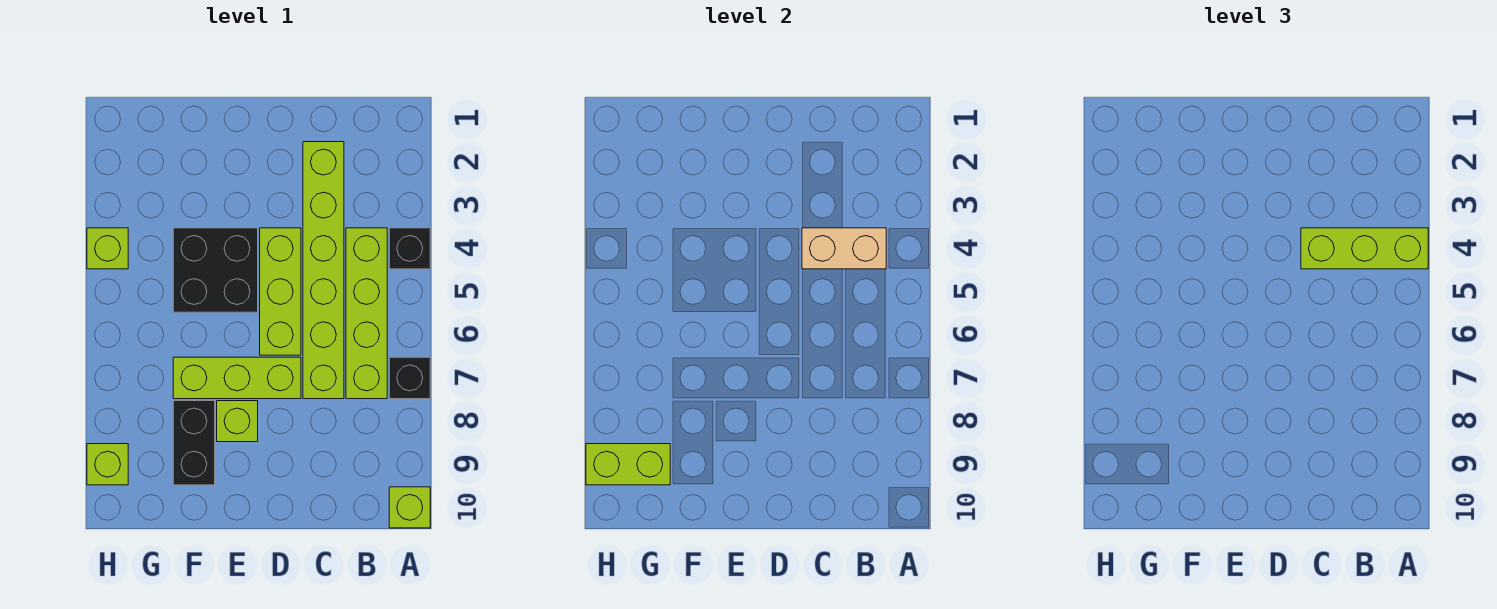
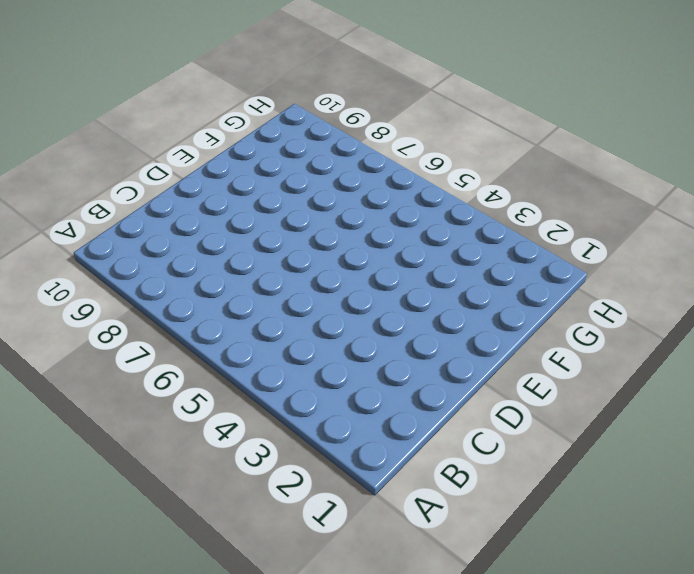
none -> black 1x1 brick [389,228,430,269]
none -> black 1x1 brick [389,357,430,399]
none -> lime 1x1 brick [389,487,430,528]

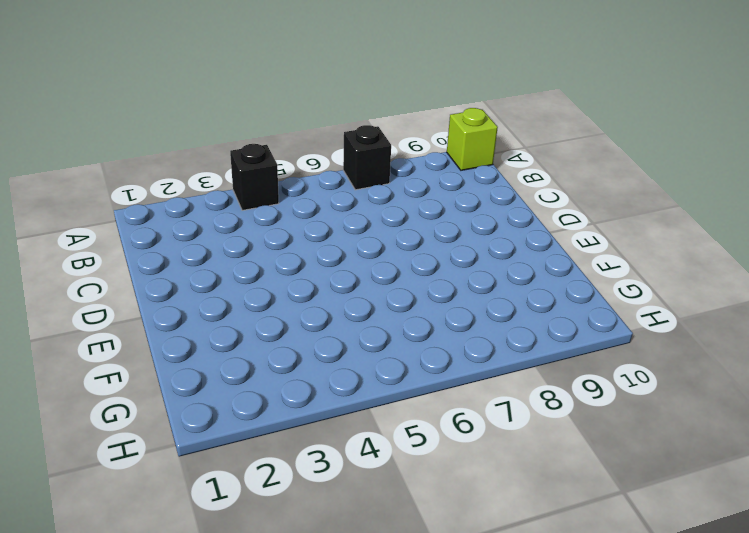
none -> lime 1x4 brick [346,228,387,399]
none -> lime 1x6 brick [303,142,344,399]
none -> lime 1x3 brick [260,228,301,355]

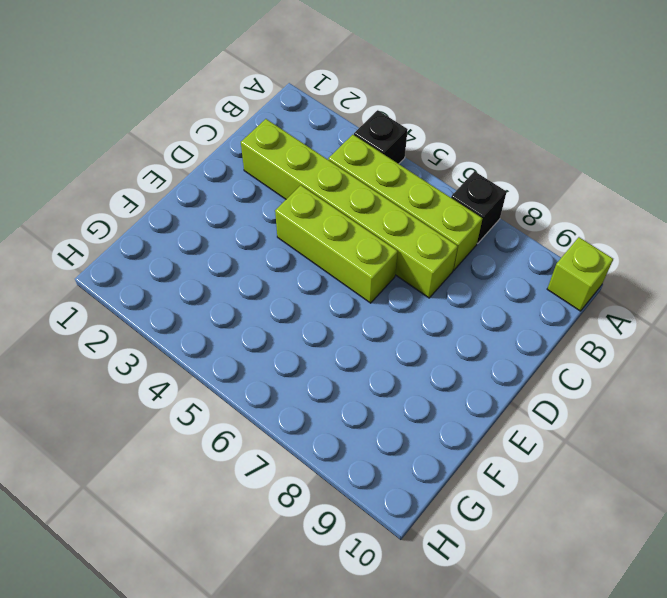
none -> lime 1x3 brick [173,357,301,399]
none -> black 2x2 brick [173,228,258,312]
none -> lime 1x1 brick [217,401,258,442]

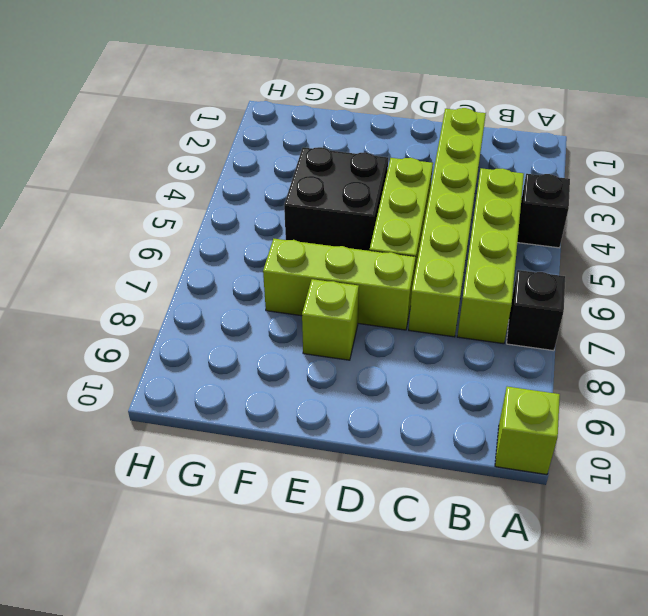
none -> black 1x2 brick [173,401,215,485]
none -> lime 1x1 brick [87,228,128,269]
none -> lime 1x1 brick [87,444,128,485]

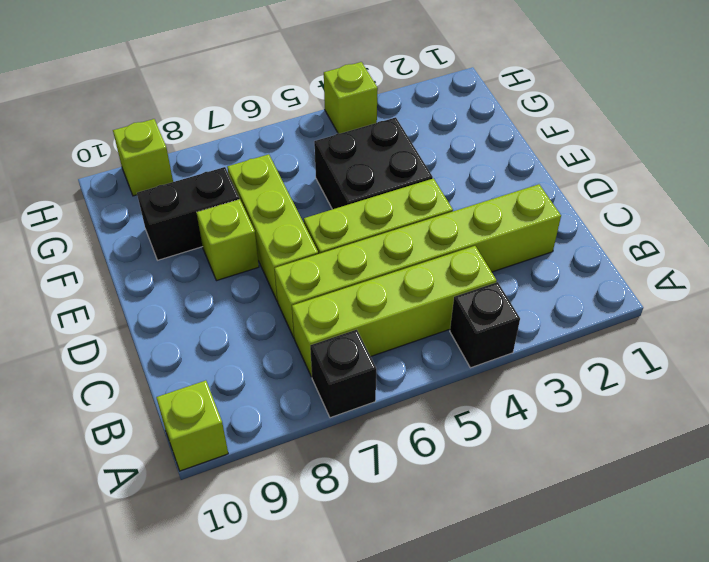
none -> tan 1x2 brick [802,228,886,269]
none -> lime 1x2 brick [586,444,670,485]
none -> lime 1x3 brick [1301,228,1428,269]

